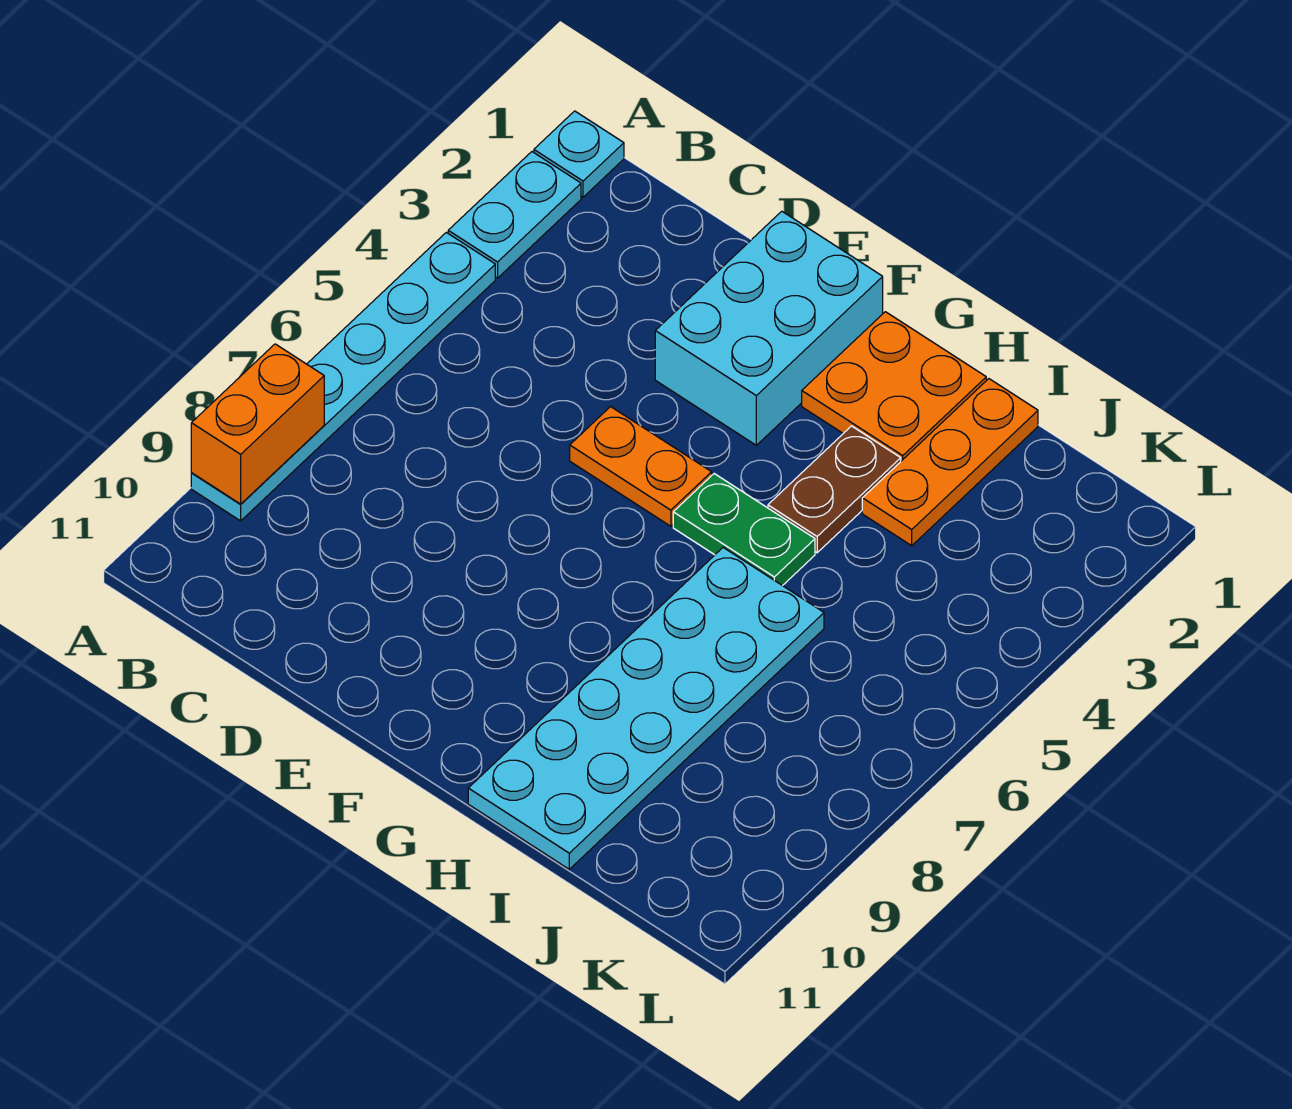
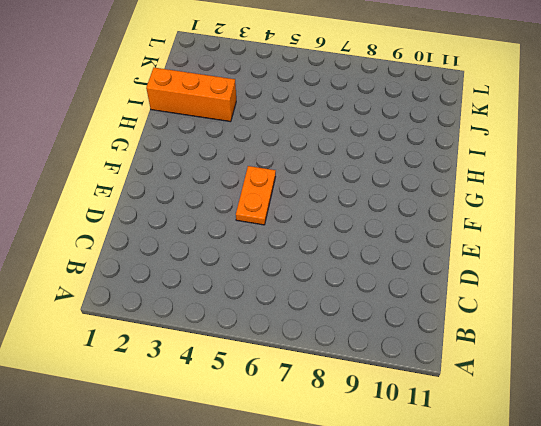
orange 1x3 brick [146,68,236,122] -> orange 1x3 plate [862,379,1038,546]
none -> cyan 1x1 plate [534,111,624,197]
none -> cyan 1x2 plate [448,152,581,278]

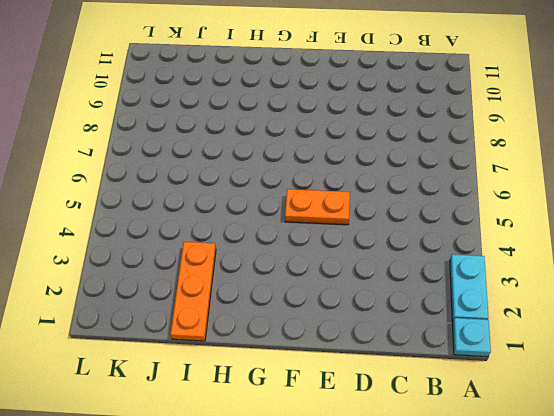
none -> cyan 1x6 plate [191,232,495,521]
none -> cyan 2x3 brick [655,211,883,445]

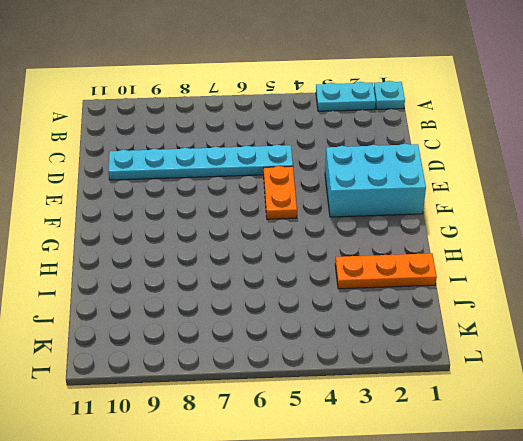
cyan 1x6 plate [108,145,293,180] -> cyan 1x6 plate moved to [191,232,495,521]
none -> orange 2x2 plate [802,312,986,461]
none -> green 1x2 plate [673,474,815,586]

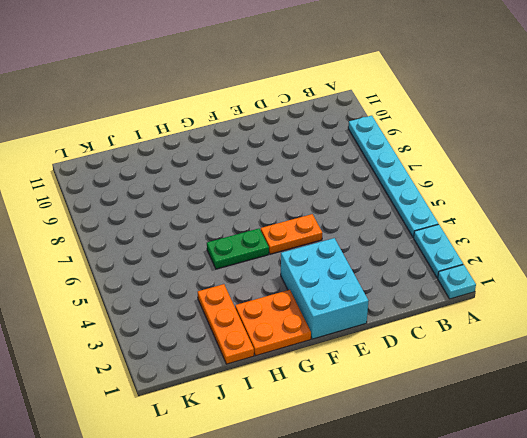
none -> brown 1x2 plate [768,426,901,553]
none -> cyan 2x6 plate [468,548,824,869]

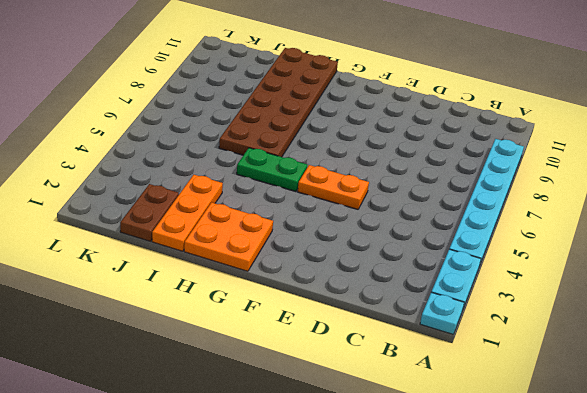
brown 2x6 plate [219,48,338,157] -> cyan 2x6 plate [468,548,824,869]
brown 1x2 plate [120,184,179,241] -> brown 1x2 plate moved to [768,426,901,553]
none -> cyan 2x3 brick [655,211,883,445]
none -> orange 1x2 brick [191,344,324,504]

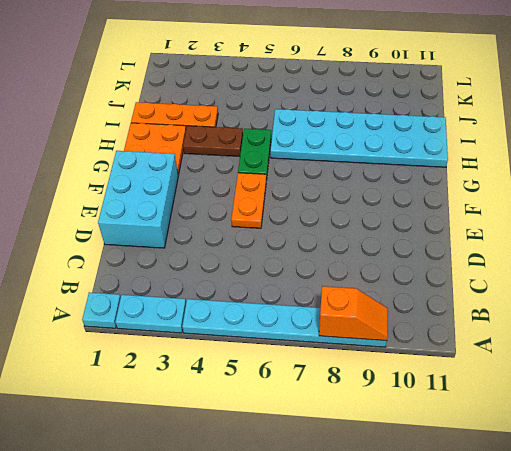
orange 1x2 slope [319,286,388,341] -> orange 1x2 brick [191,344,324,504]
cyan 2x3 brick [98,151,178,248] -> cyan 2x3 brick turned to [655,211,883,445]

